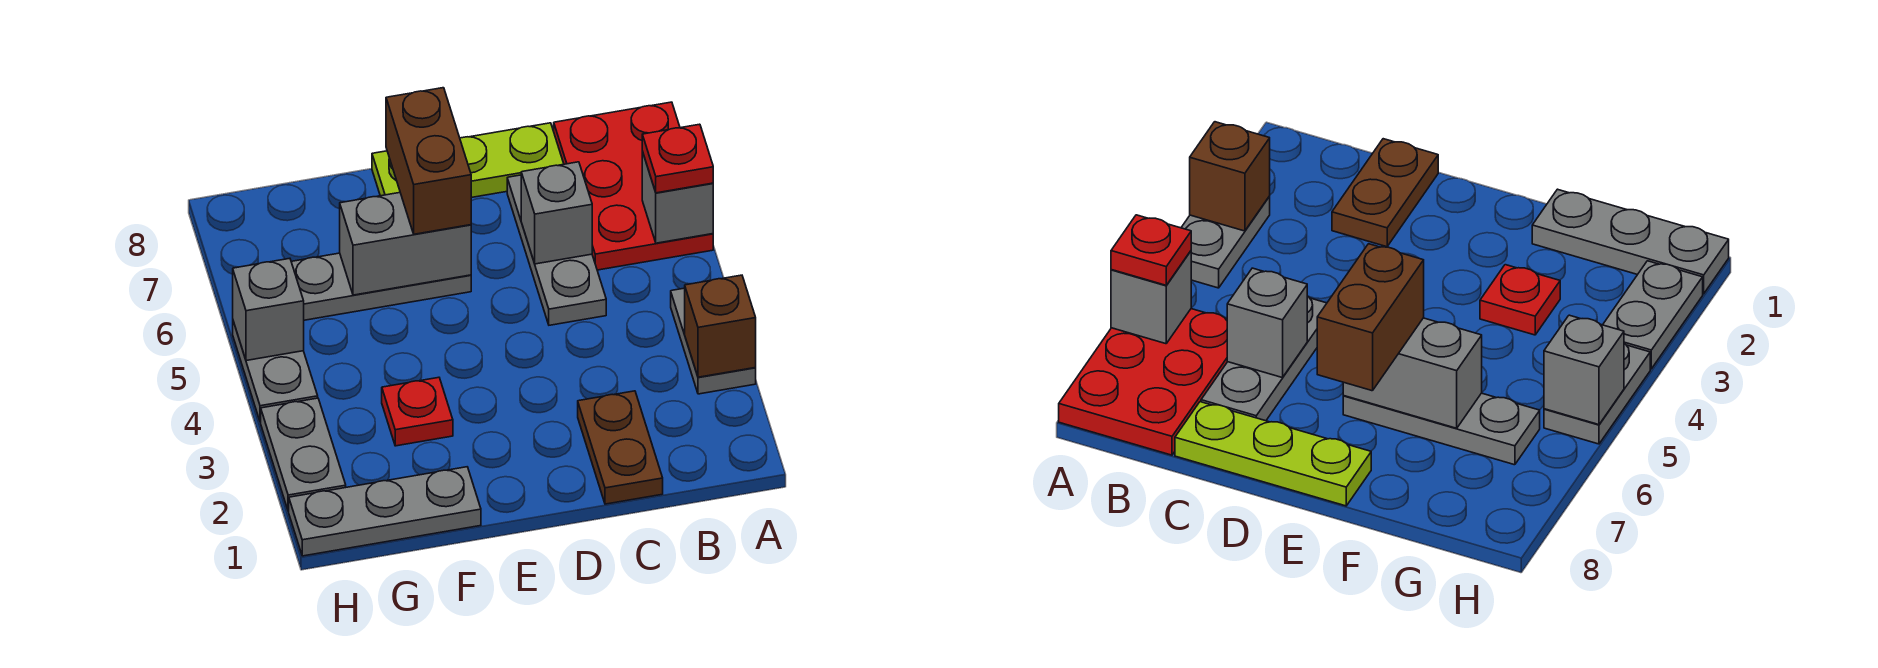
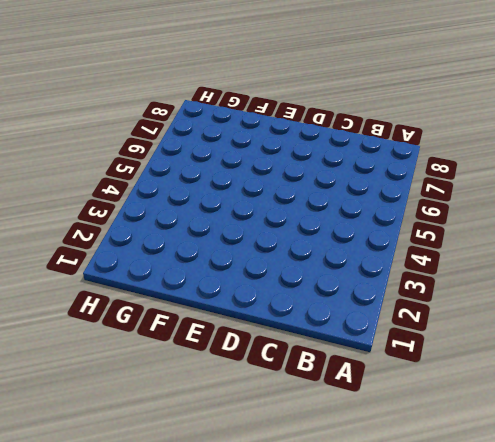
none -> grey 1x2 plate [671,288,756,394]
none -> red 2x3 plate [554,102,713,270]
none -> brown 1x2 plate [578,391,663,504]

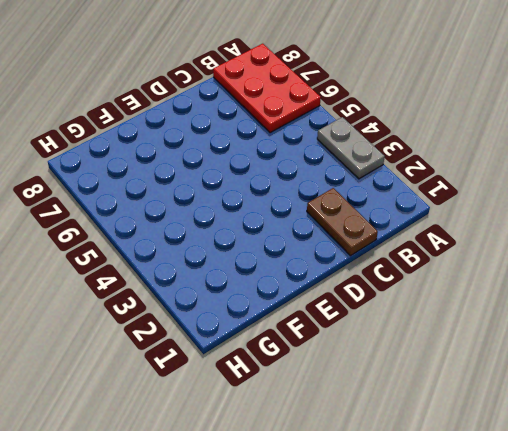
none -> grey 1x3 plate [507,175,606,325]
none -> lime 1x3 plate [372,123,564,198]
none -> grey 1x3 plate [291,253,471,320]

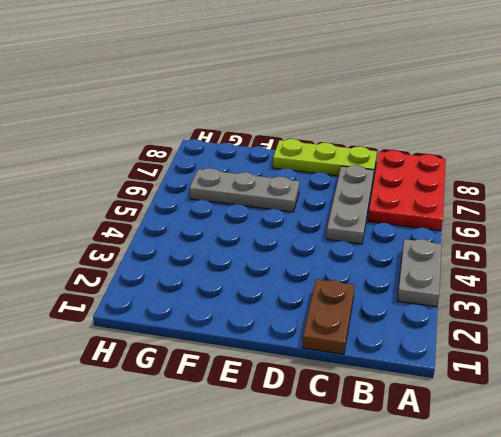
none -> grey 1x3 plate [289,467,481,556]
none -> red 1x1 plate [382,377,453,446]
none -> grey 1x2 plate [261,398,346,511]

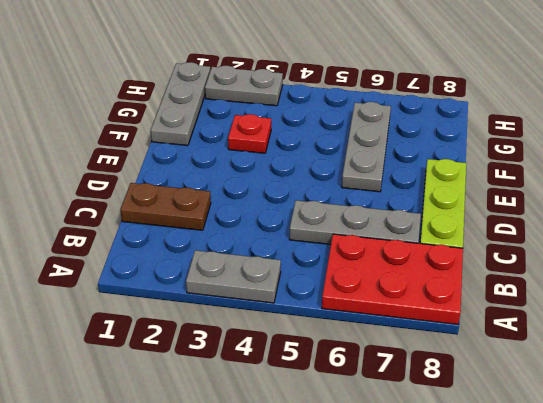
none -> grey 1x2 plate [233,321,318,422]
none -> brown 1x1 brick [685,275,756,377]
none -> grey 1x1 brick [642,152,713,243]

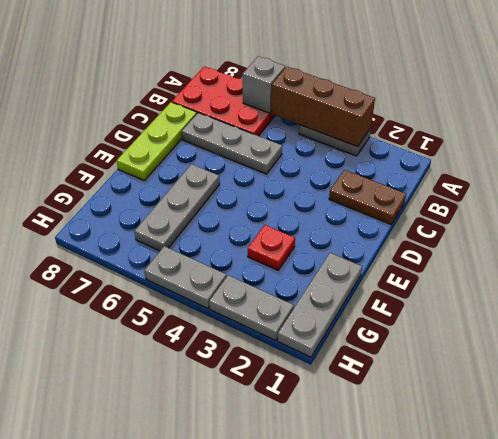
brown 1x3 brick [271,67,375,147] -> brown 1x1 brick [685,275,756,377]
none -> grey 1x1 brick [521,162,592,264]
none -> grey 1x2 brick [340,193,471,295]
none -> grey 1x1 brick [233,258,304,361]

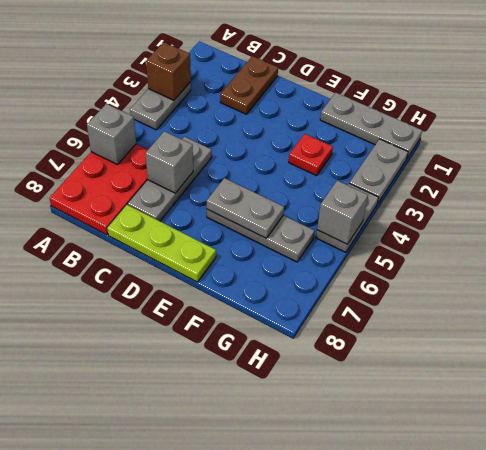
grey 1x2 plate [207,178,284,238] -> grey 1x2 brick [340,193,471,295]
none -> red 1x1 plate [642,124,713,193]
none -> brown 1x2 brick [386,88,471,234]

